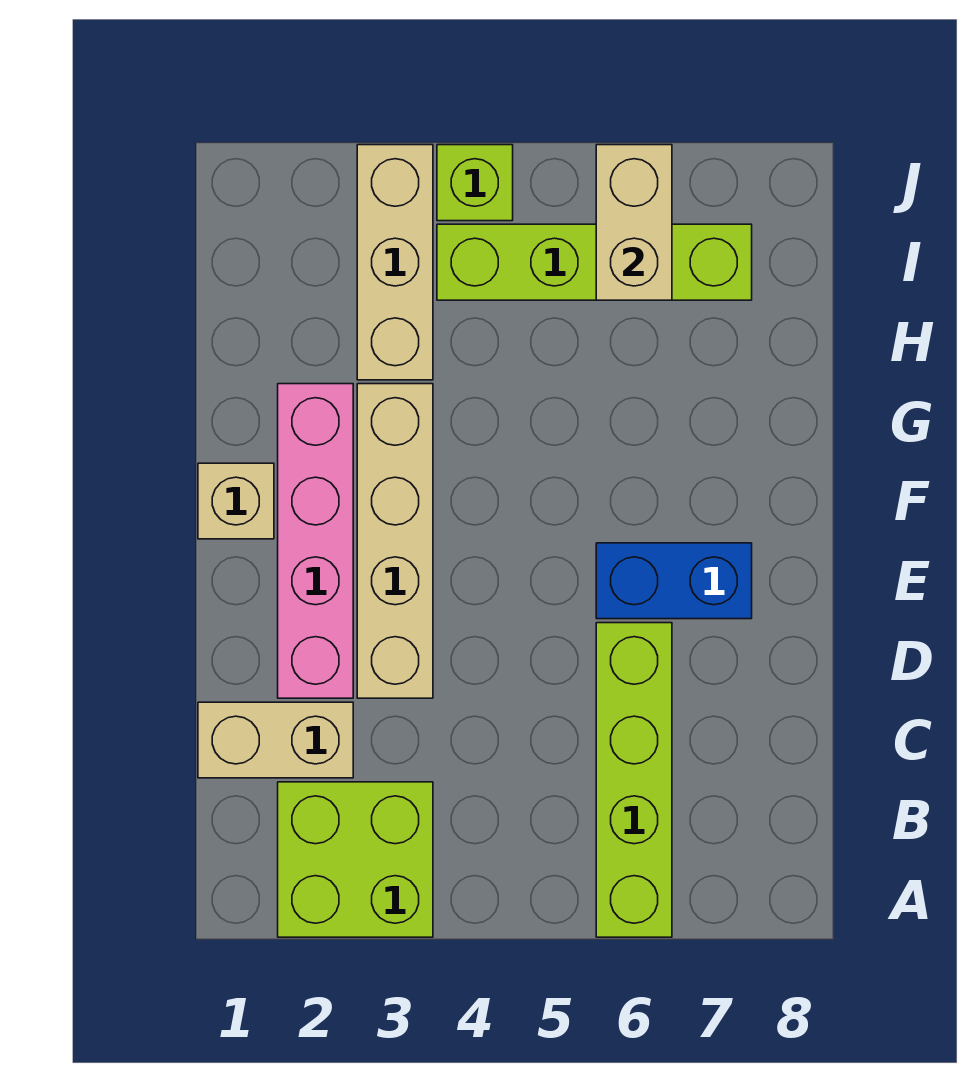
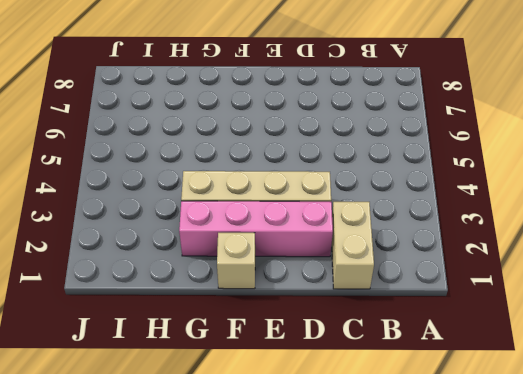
none -> lime 2x2 brick [278,782,433,937]
none -> lime 1x4 brick [596,623,672,937]

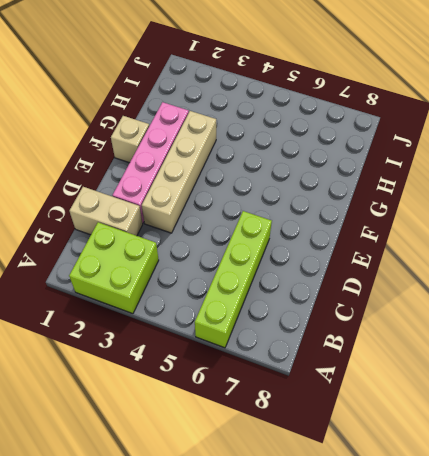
none -> blue 1x2 brick [596,543,752,619]
none -> tan 1x3 brick [357,145,433,380]

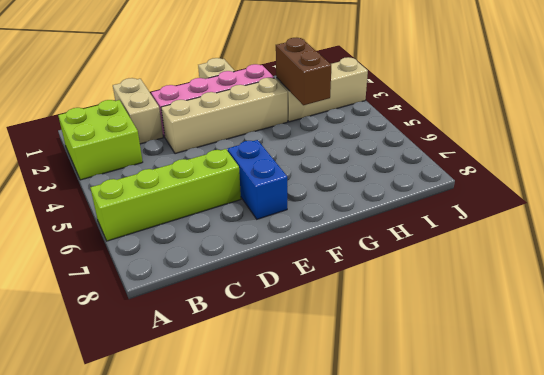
brown 1x2 brick [276,38,331,105] -> none
none -> lime 1x4 brick [437,224,752,300]
none -> lime 1x1 brick [437,145,513,221]

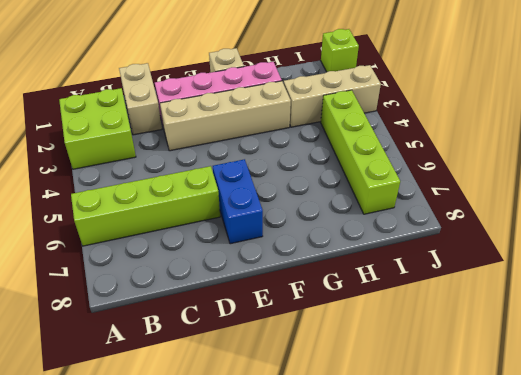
lime 1x1 brick [321,29,359,72] -> lime 1x1 brick moved to [437,145,513,221]
none -> tan 1x2 brick [596,145,672,300]

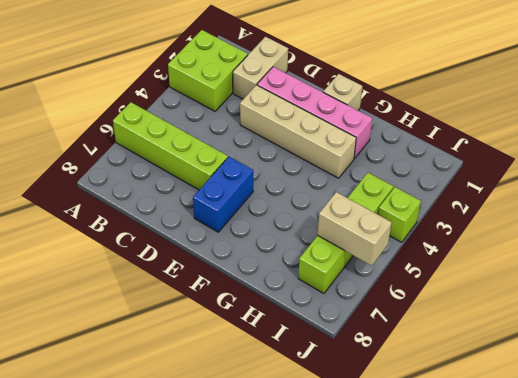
none -> tan 1x3 brick [357,145,433,380]

